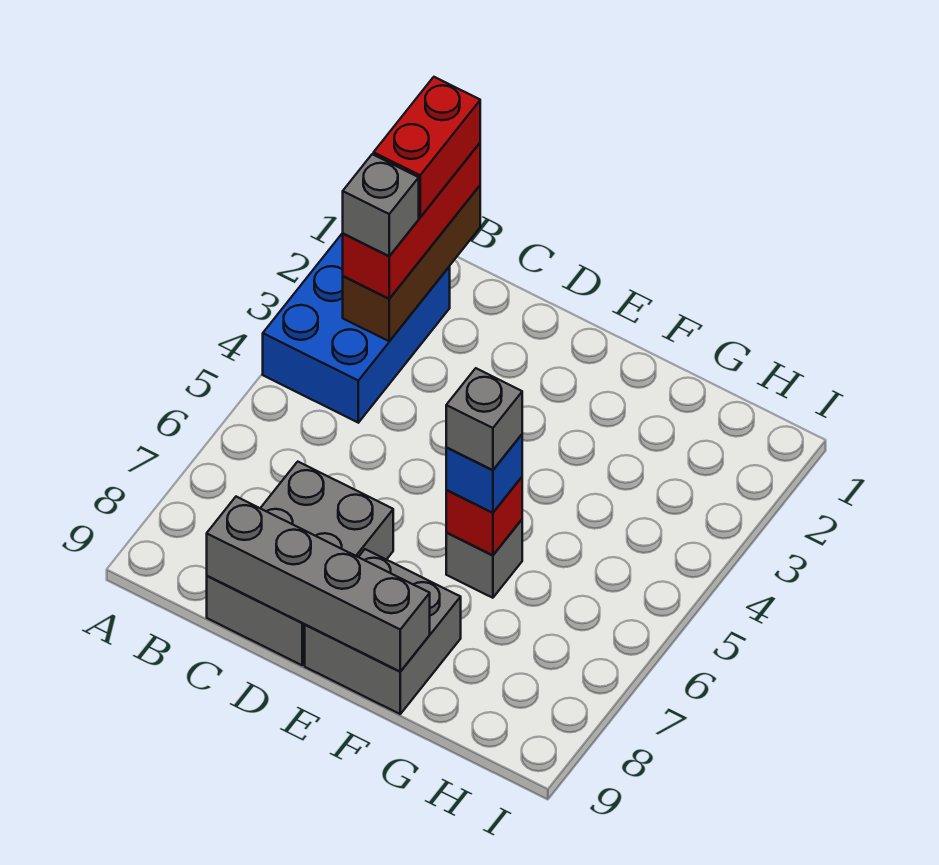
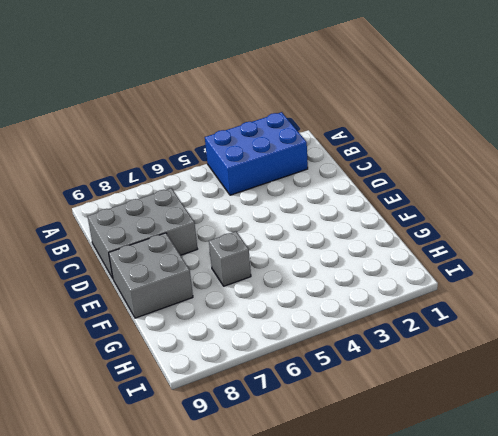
none -> brown 1x3 brick [343,186,480,341]
none -> grey 1x4 brick [207,497,430,672]
none -> red 1x1 brick [446,477,522,555]

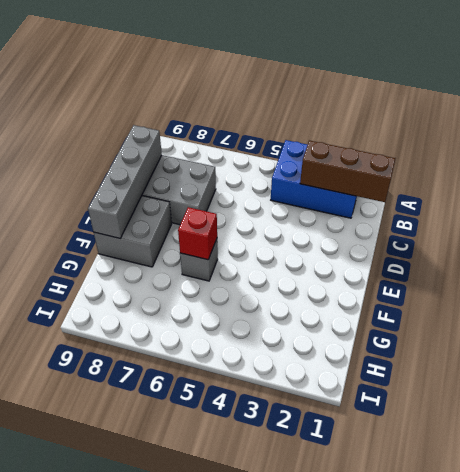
none -> red 1x3 brick [343,143,480,299]
none -> blue 1x1 brick [446,435,522,513]
none -> red 1x2 brick [374,77,480,217]

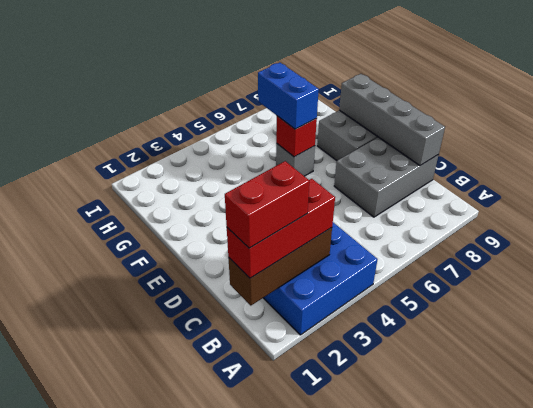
blue 1x2 brick [258,63,319,129] -> blue 1x1 brick [446,435,522,513]
none -> grey 1x1 brick [343,154,419,256]
none -> grey 1x1 brick [446,368,522,470]

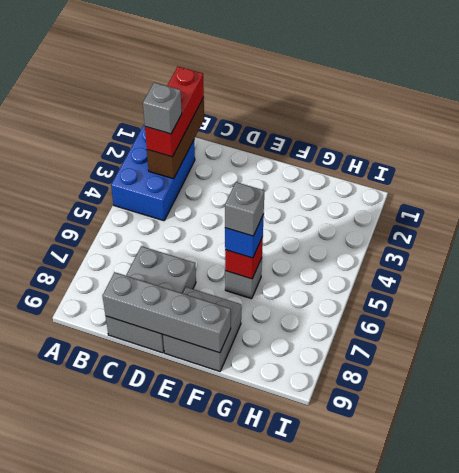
none -> red 1x2 brick [374,77,480,217]

